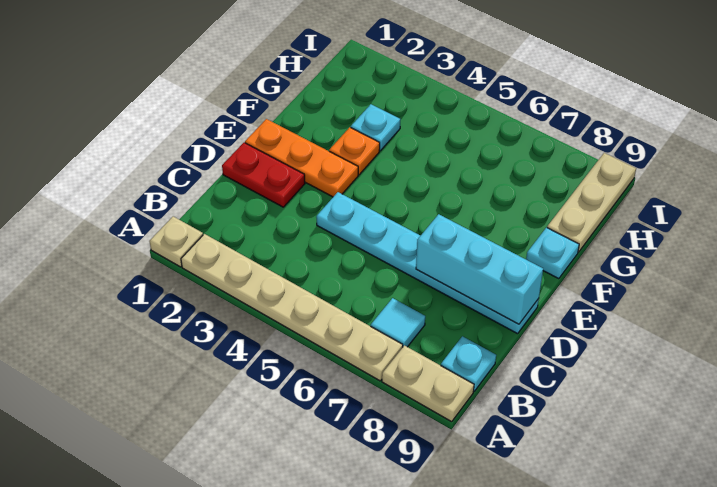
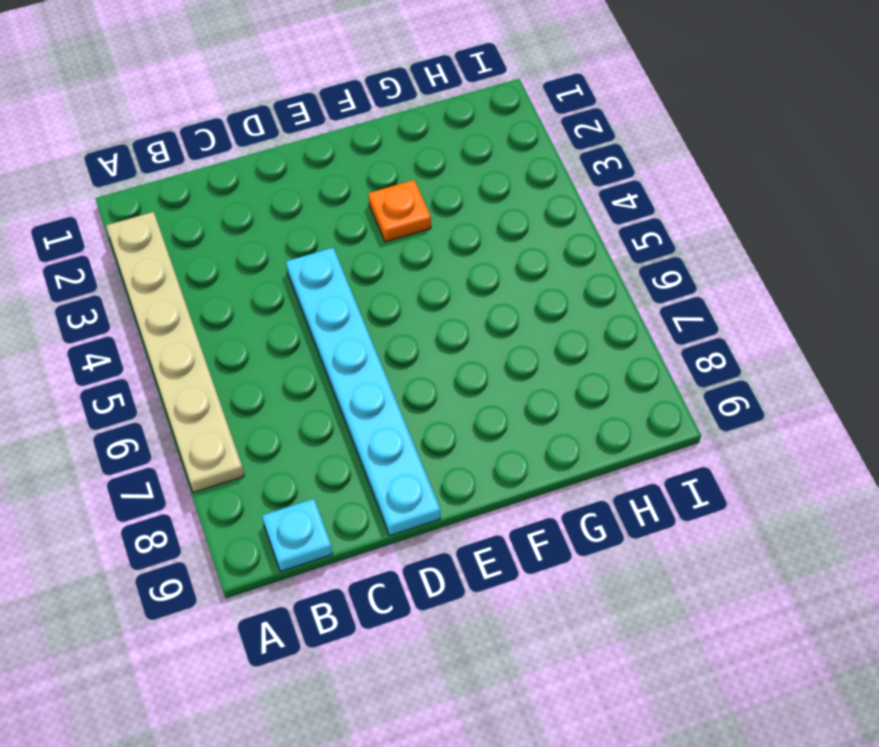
none -> tan 1x1 plate [149,216,203,267]
none -> tan 1x2 plate [382,346,474,422]
none -> cyan 1x1 tile [371,298,425,347]

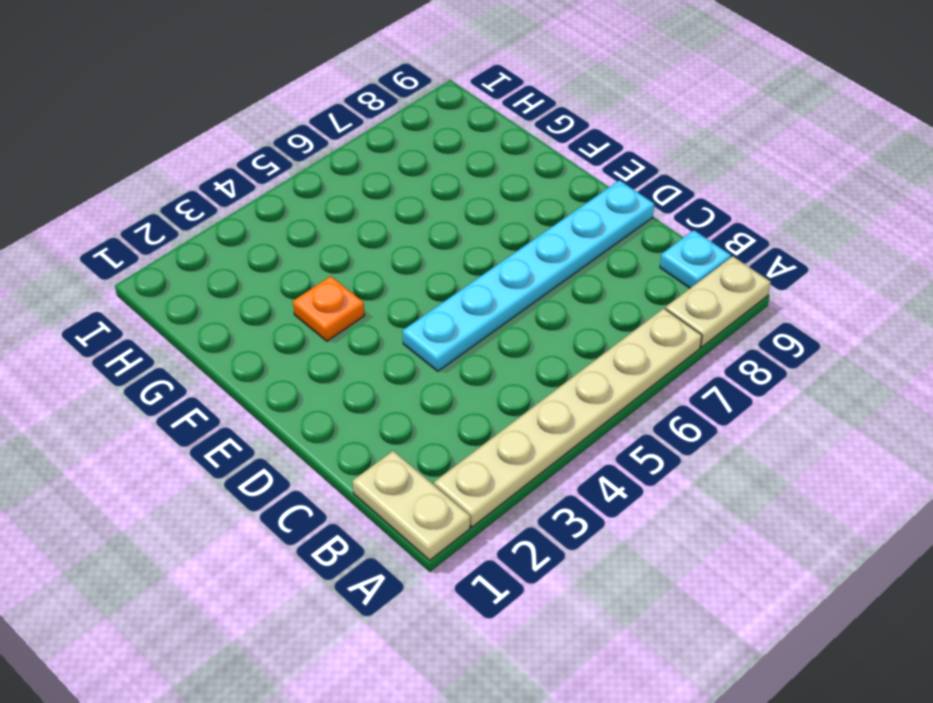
tan 1x2 plate [353,451,470,560] -> tan 1x1 plate [149,216,203,267]
none -> cyan 1x1 tile [371,298,425,347]
none -> red 1x2 plate [222,143,305,207]
none -> orange 1x3 plate [245,119,358,197]

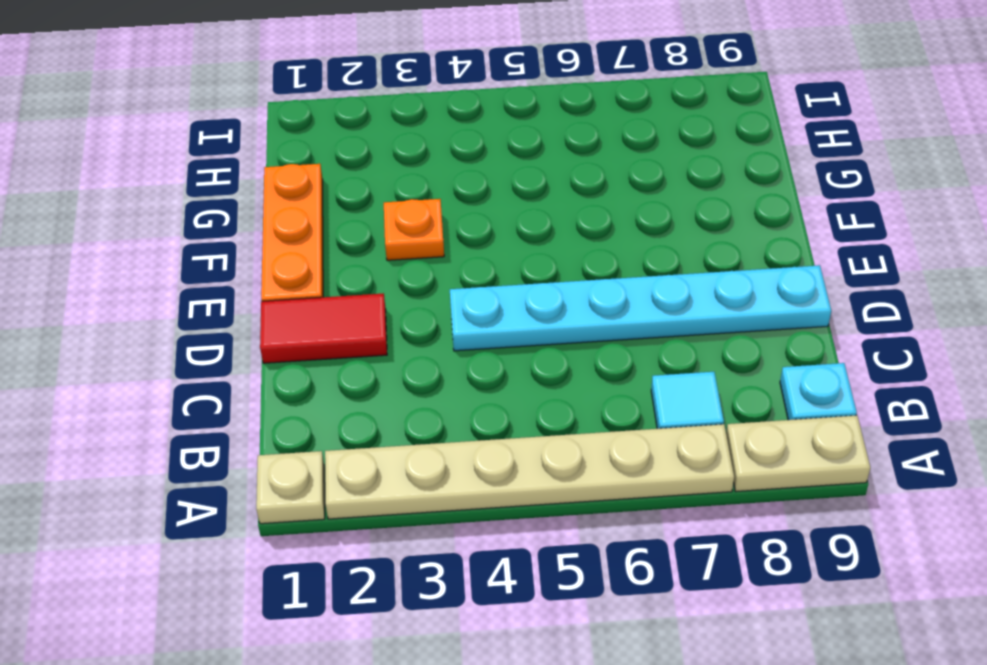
red 1x2 tile [260,293,387,363] -> red 1x2 plate [222,143,305,207]
orange 1x3 plate [261,164,323,301] -> orange 1x3 plate turned to [245,119,358,197]
none -> cyan 1x1 plate [526,228,579,279]
none -> cyan 1x1 plate [351,104,400,151]
none -> tan 1x3 plate [547,153,636,252]

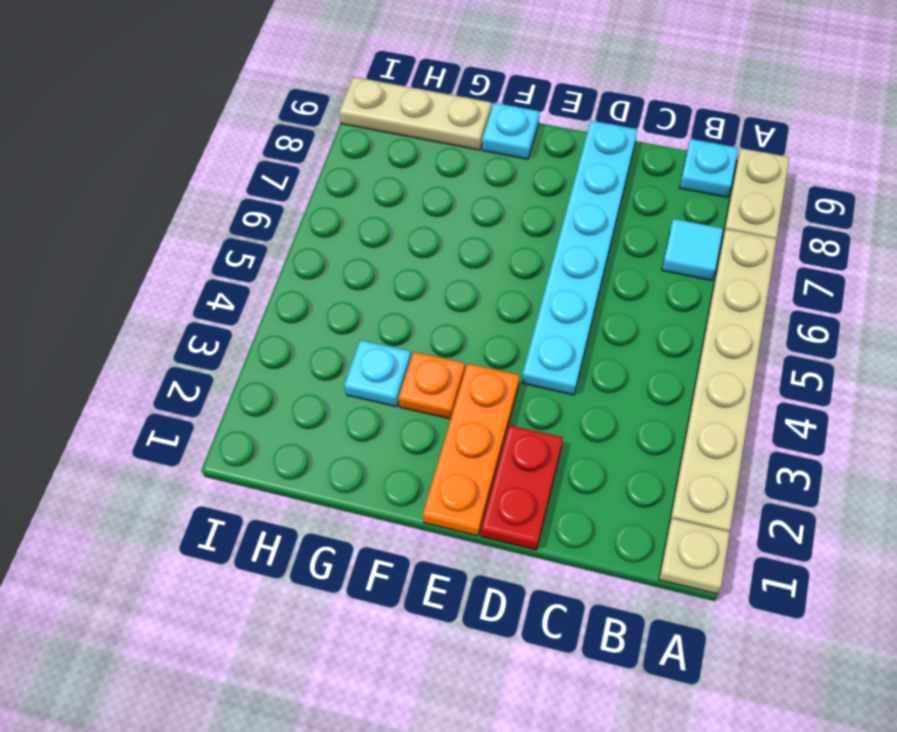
none -> cyan 1x3 brick [416,214,543,324]

